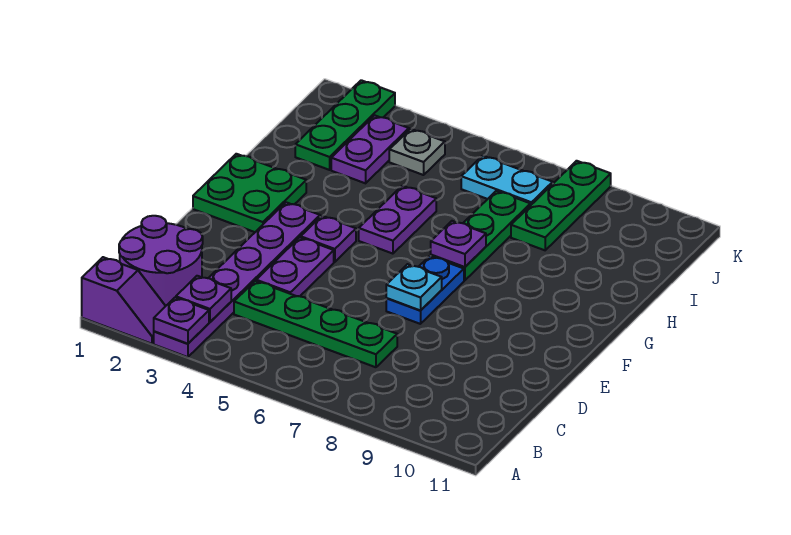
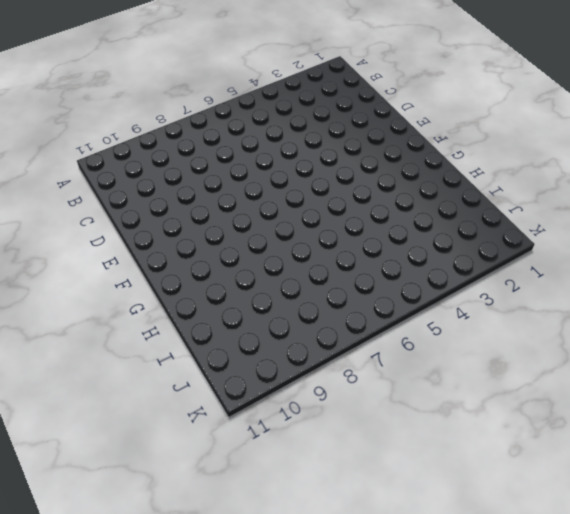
none -> purple 1x2 slope [82,257,165,344]
none -> purple 1x6 plate [154,202,320,357]
none -> purple 2x2 round brick [119,216,203,306]

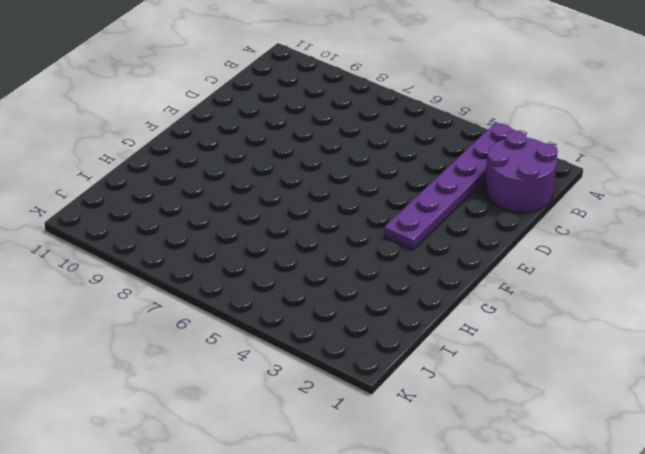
none -> purple 1x2 slope [82,257,165,344]
none -> green 1x4 plate [234,281,397,367]
none -> purple 1x2 plate [256,237,334,296]

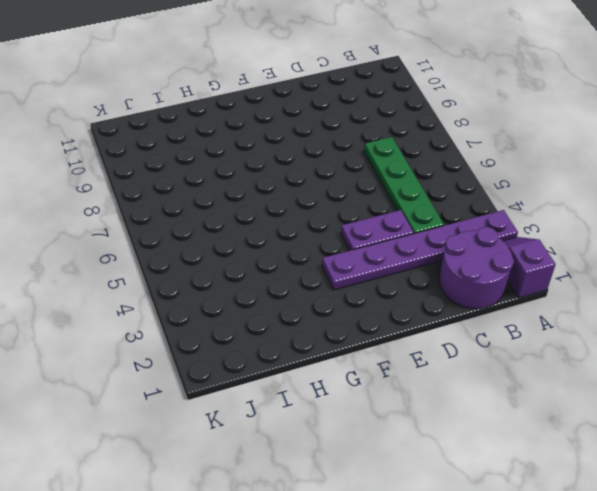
none -> blue 1x2 plate [386,256,464,324]
none -> green 2x2 plate [193,154,306,232]
none -> purple 1x1 plate [301,216,356,262]

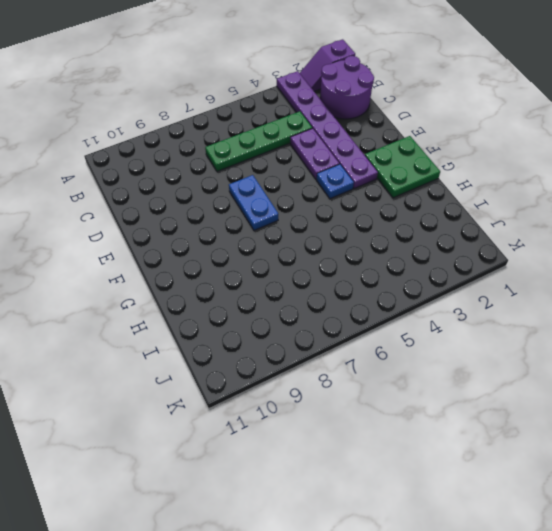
blue 1x1 plate [317,164,354,199] -> purple 1x1 plate [301,216,356,262]
none -> purple 1x2 plate [359,186,436,254]
none -> green 1x3 plate [431,191,530,280]
none -> green 1x3 plate [295,80,395,170]

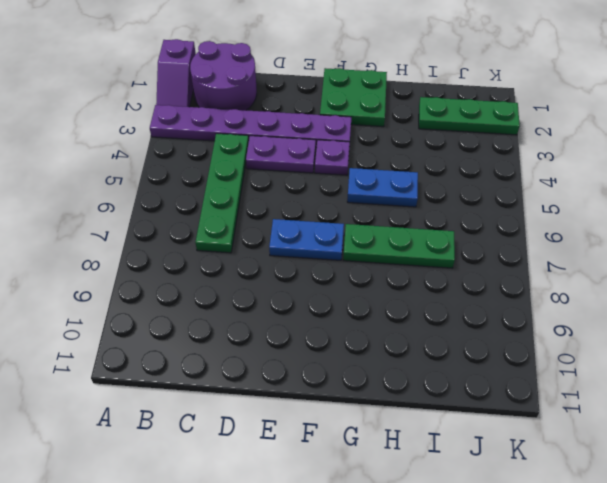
blue 1x2 plate [347,168,418,207] -> purple 1x2 plate [359,186,436,254]
none -> purple 1x2 plate [331,115,409,183]
none -> green 1x3 plate [511,161,611,250]
none -> grey 1x1 plate [389,129,445,175]

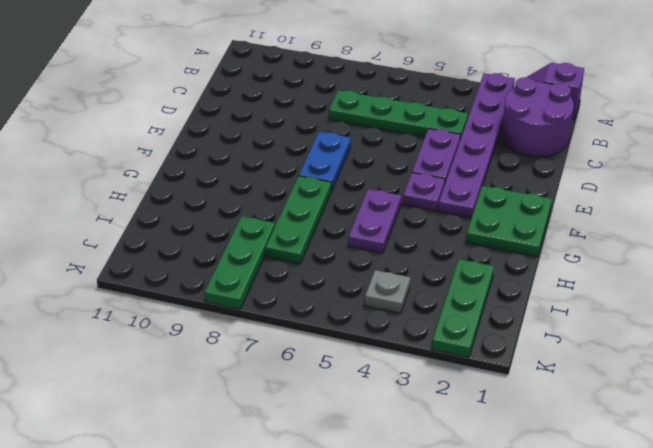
none -> purple 1x2 plate [331,115,409,183]
none -> cyan 1x2 plate [461,156,553,206]
none -> purple 1x1 plate [154,298,209,344]

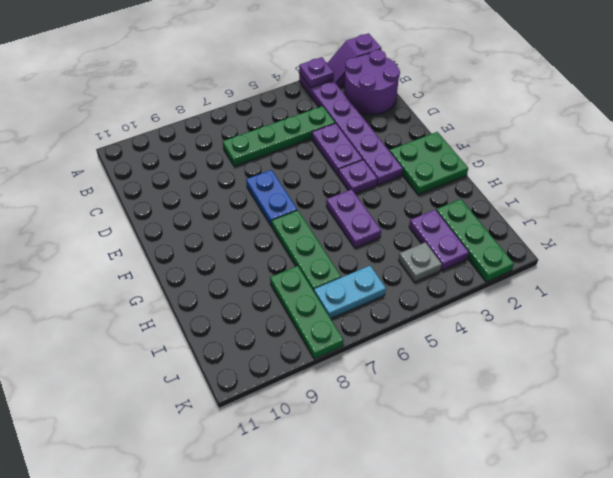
none -> purple 1x1 plate [176,276,231,322]
none -> cyan 1x1 plate [386,264,442,310]
none -> purple 1x1 plate [431,221,486,267]

